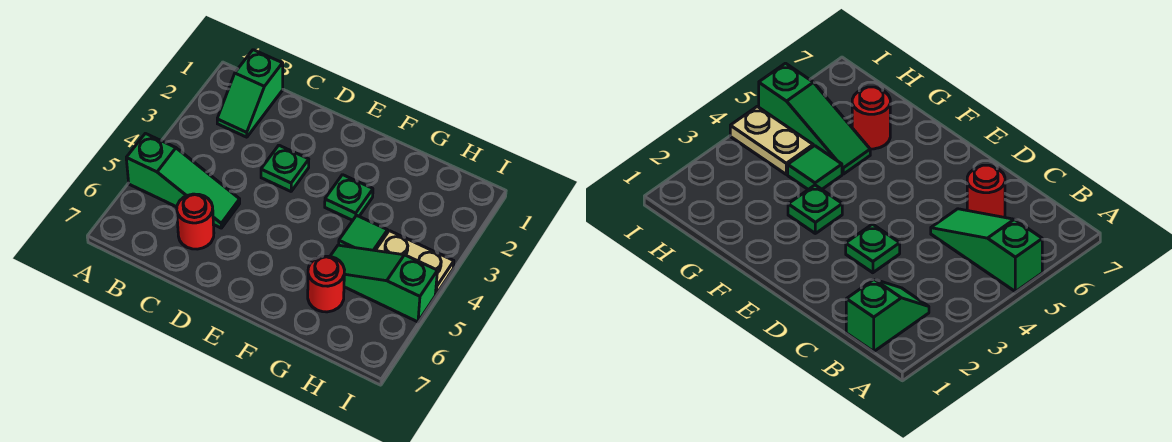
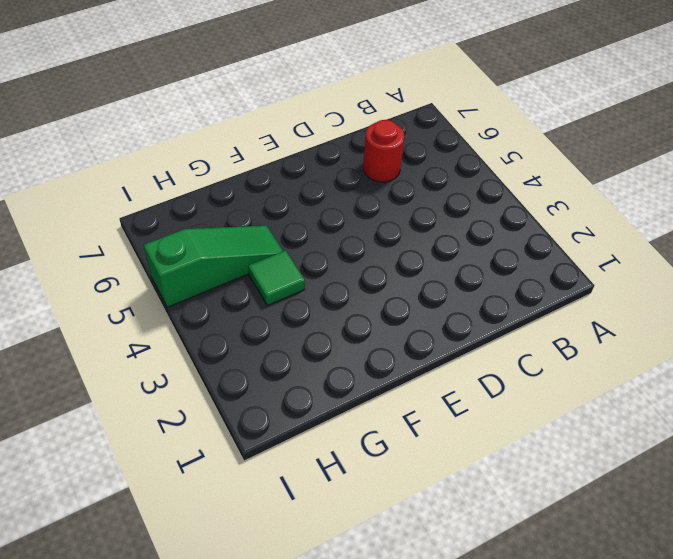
none -> green 1x3 slope [126,133,240,228]
none -> green 1x2 slope [217,50,283,137]

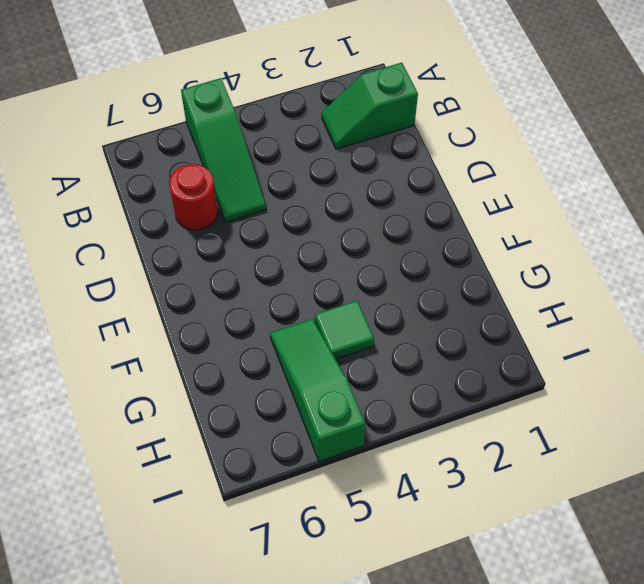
none -> green 1x1 plate [261,145,309,191]
none -> green 1x1 plate [325,175,373,220]

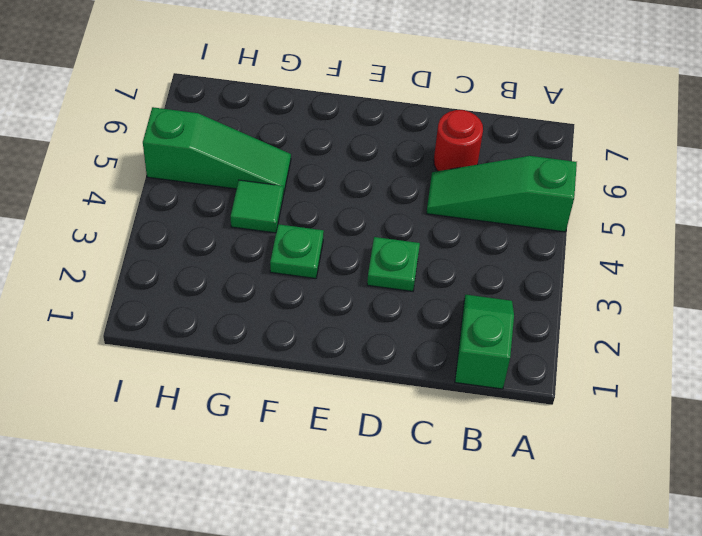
none -> red 1x1 round brick [308,256,344,312]
none -> tan 1x2 plate [375,231,454,294]

